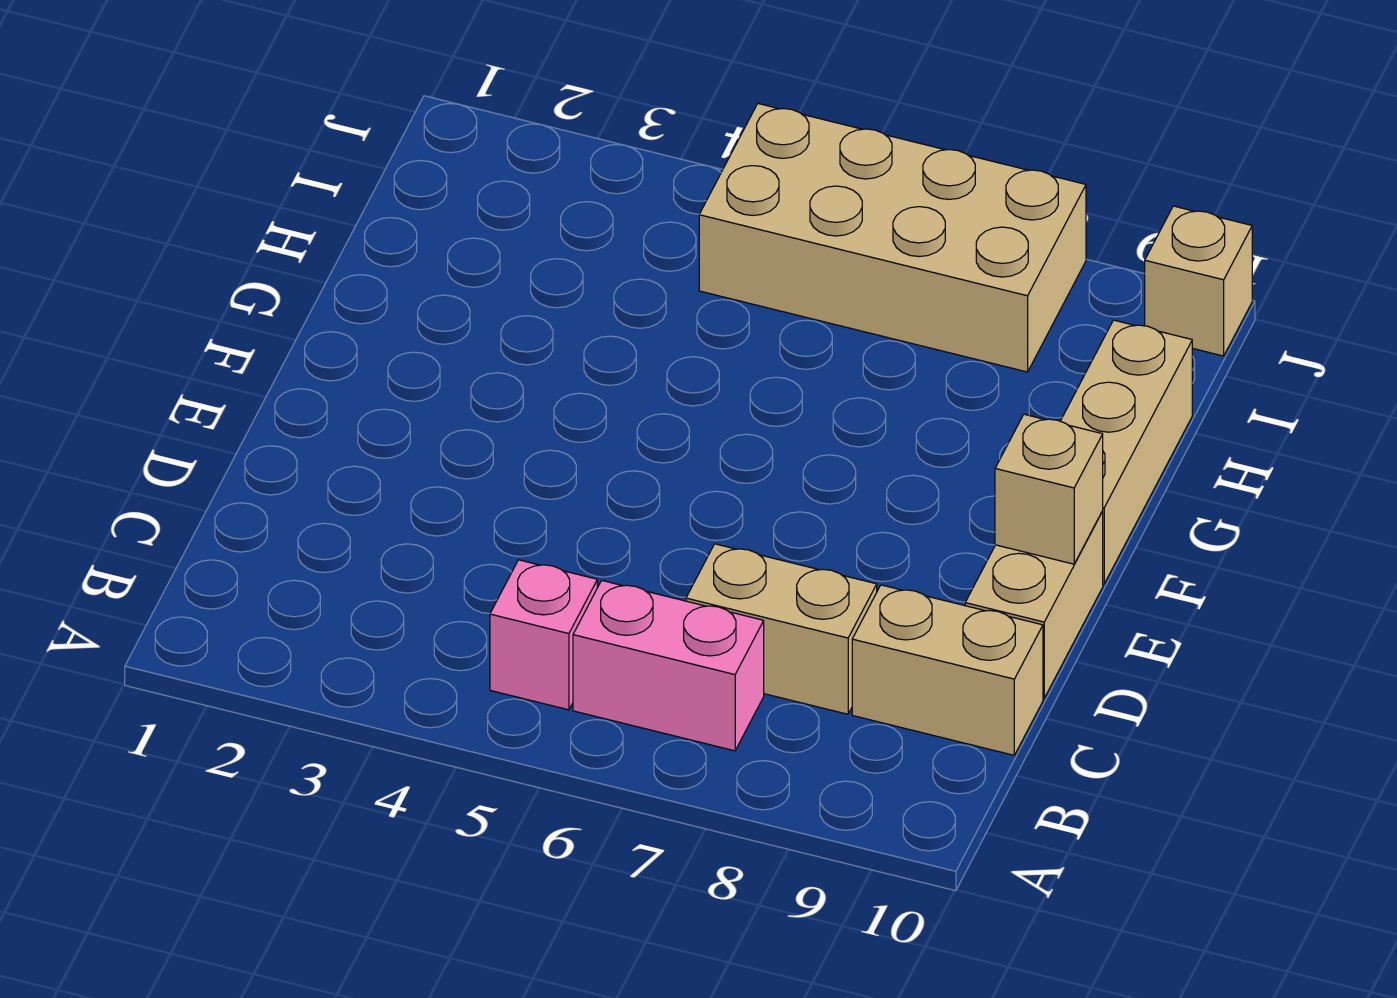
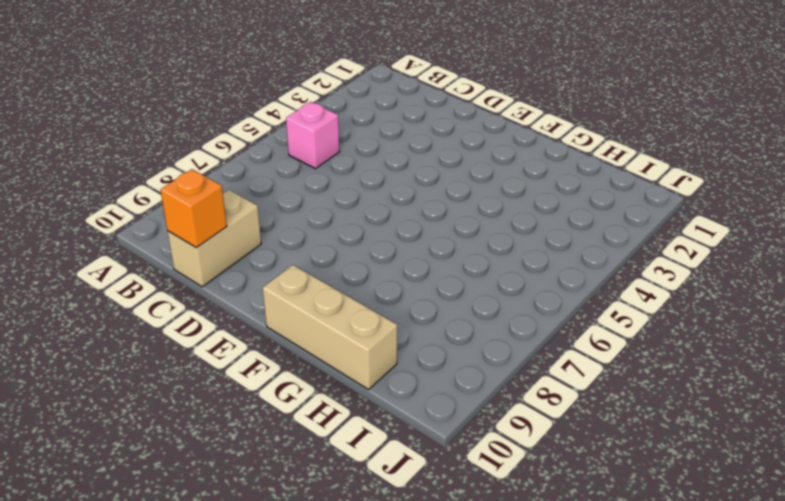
orange 1x1 brick [160,169,227,247] -> none
none -> pink 1x2 brick [573,581,764,751]
none -> tan 1x2 brick [686,544,877,714]

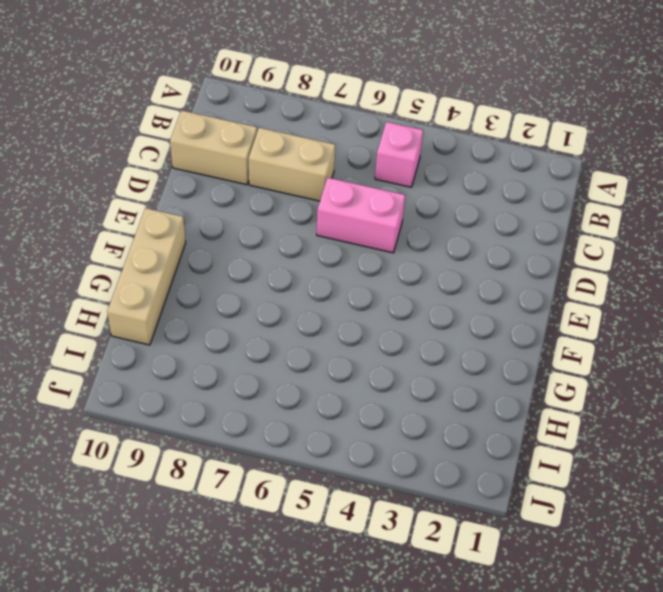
pink 1x2 brick [317,178,405,253] -> pink 1x2 brick moved to [573,581,764,751]
none -> tan 1x2 brick [965,511,1103,698]
none -> tan 2x4 brick [699,104,1086,372]

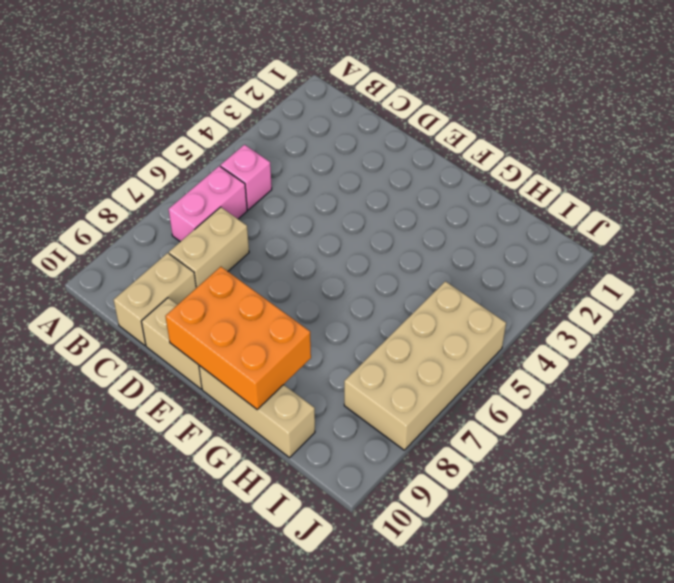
orange 2x3 brick [165,267,311,409] -> tan 1x1 brick [995,414,1103,564]
none -> tan 1x1 brick [1145,206,1252,356]

